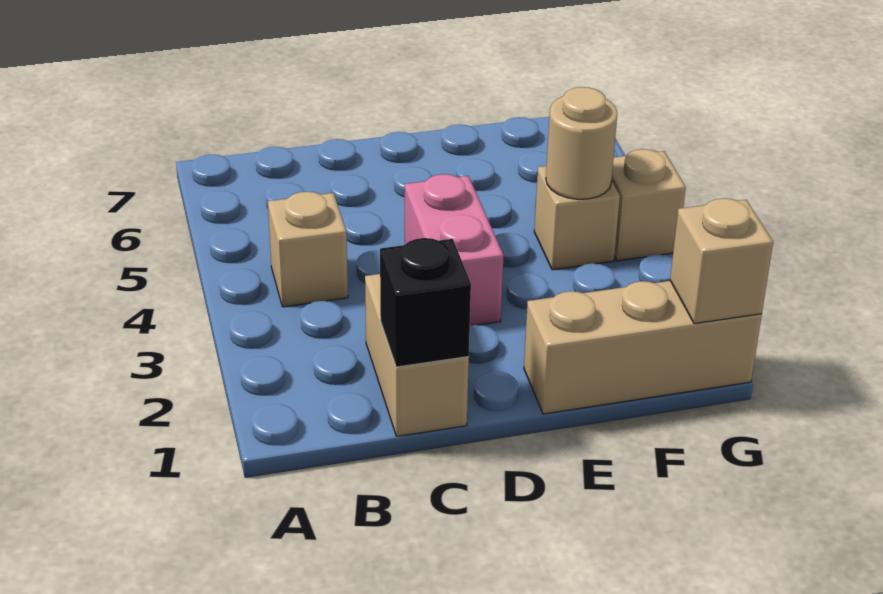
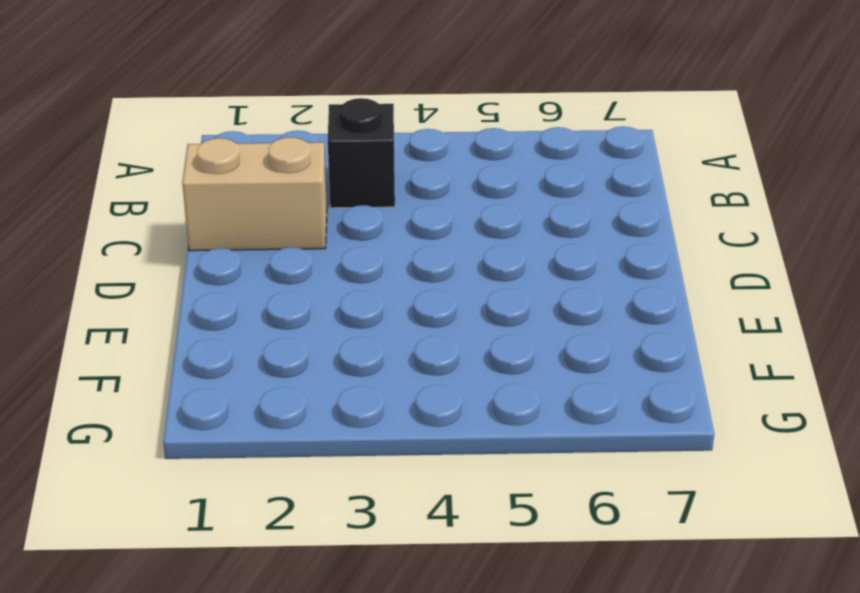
black 1x1 brick [328,98,395,208] -> black 1x1 brick moved to [380,238,471,367]
none -> tan 1x1 brick [268,192,348,307]
none -> pink 1x2 brick [405,174,504,326]

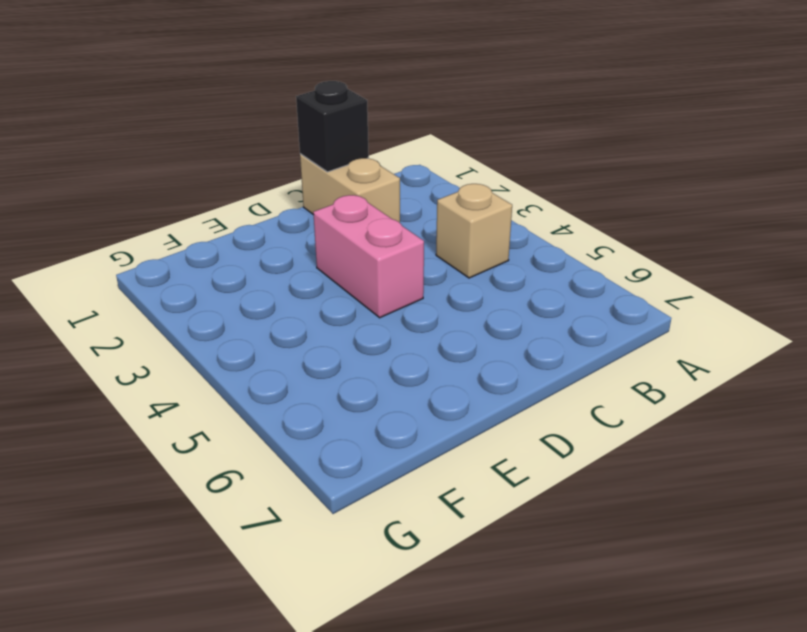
none -> tan 1x3 brick [524,281,762,414]
none -> tan 1x1 brick [534,166,620,270]

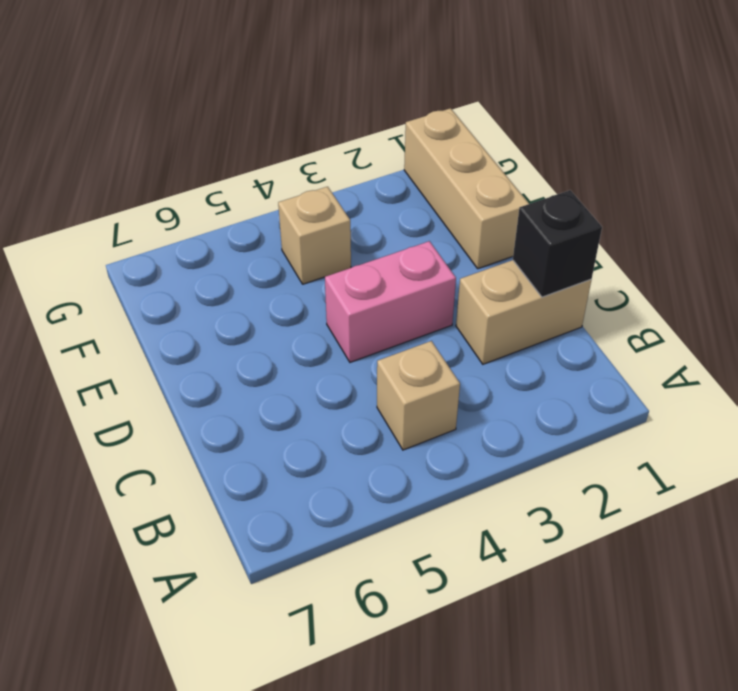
none -> tan 1x1 brick [612,149,686,261]
none -> tan 1x1 round brick [546,87,617,199]

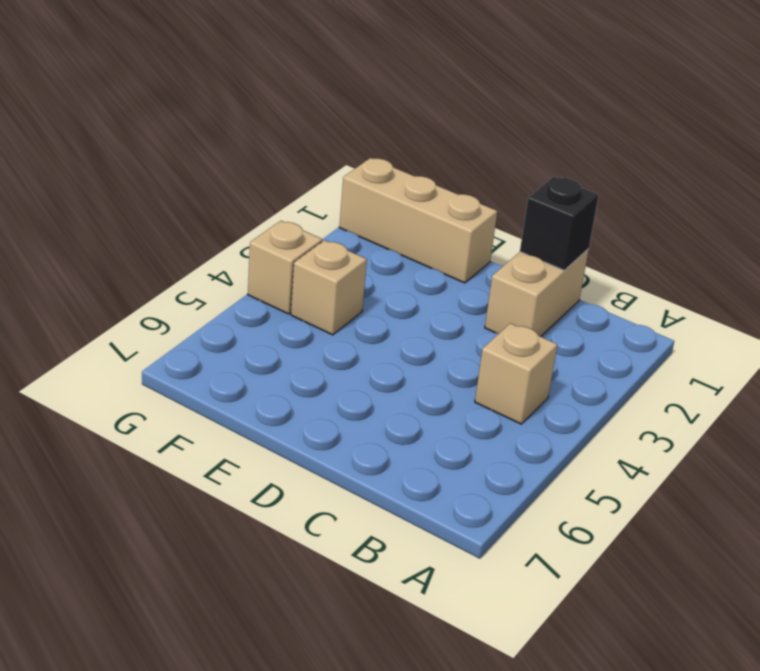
none -> pink 1x2 brick [405,174,504,326]
none -> tan 1x1 round brick [546,87,617,199]

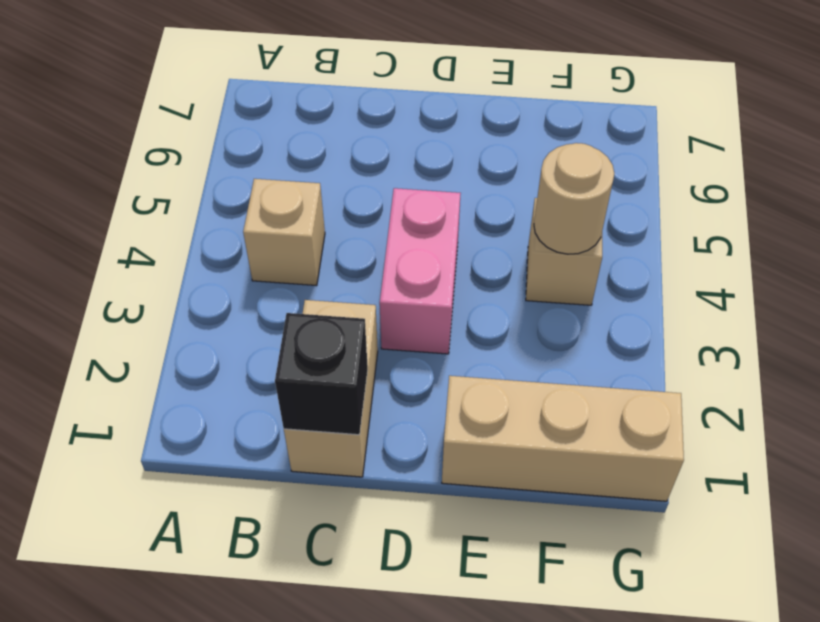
none -> tan 1x1 brick [612,149,686,261]
none -> tan 1x1 brick [670,198,773,324]

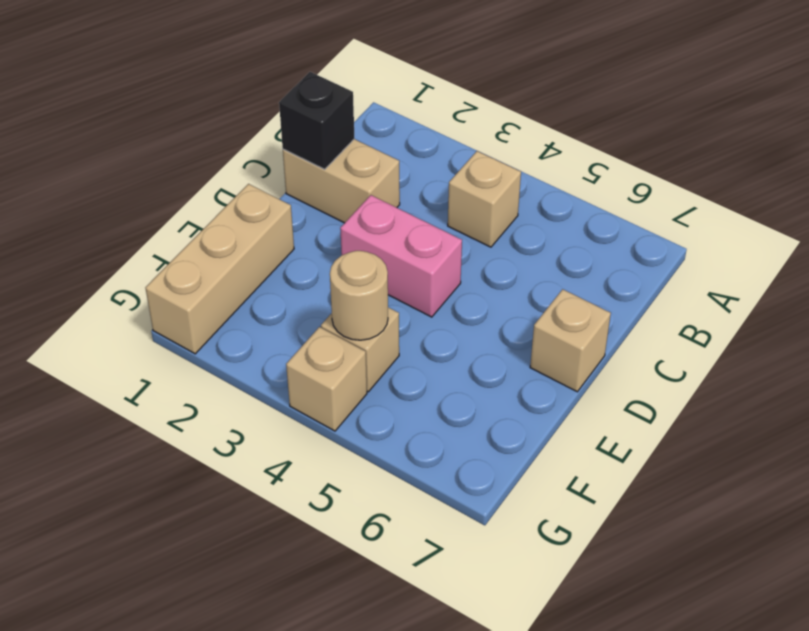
tan 1x1 brick [530,289,611,392] -> tan 1x1 brick moved to [670,198,773,324]

